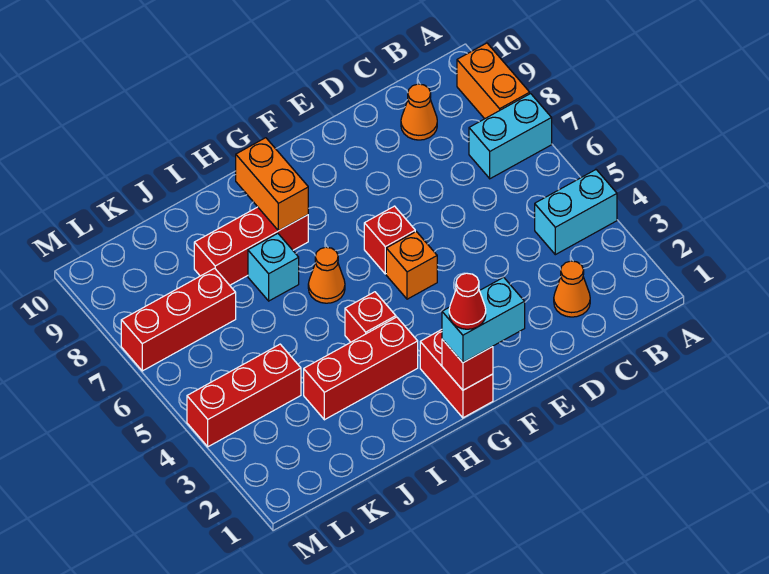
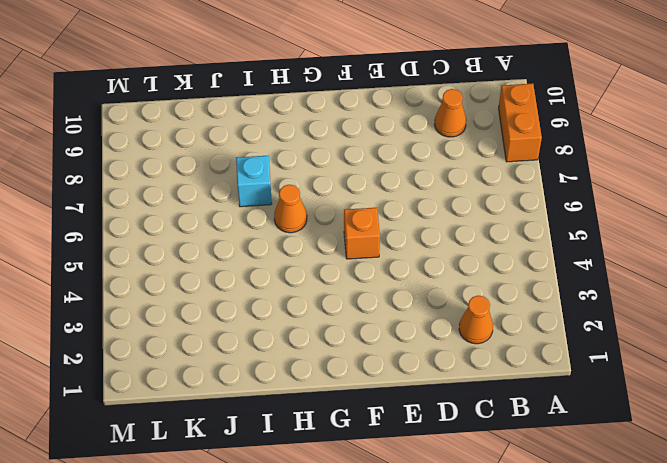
none -> cyan 1x2 brick [535,170,617,255]
none -> cyan 1x2 brick [469,94,552,179]
none -> red 1x1 brick [364,206,415,274]

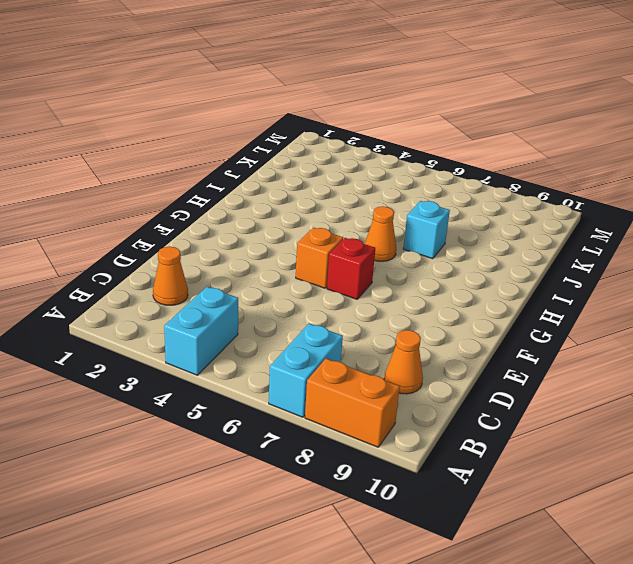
none -> red 1x2 brick [420,330,493,418]
none -> red 1x3 brick [304,317,418,420]
none -> red 1x1 brick [345,292,396,342]

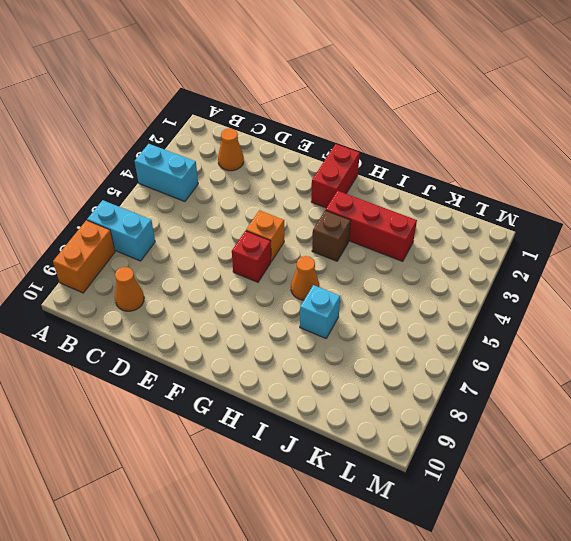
brown 1x1 brick [312,210,351,261] -> red 1x1 brick [345,292,396,342]
none -> red 1x3 brick [194,207,308,285]
none -> red 1x3 brick [187,344,301,447]
none -> red 1x3 brick [121,268,236,371]

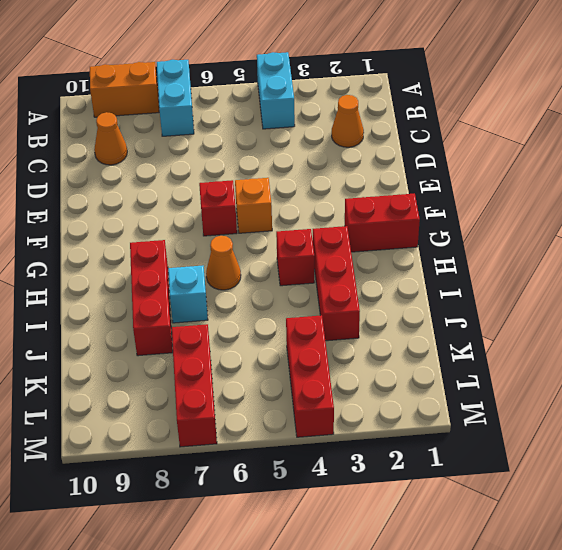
none -> red 1x1 brick [442,339,493,390]
none -> orange 1x2 brick [236,138,308,231]
none -> cyan 1x2 brick [442,277,525,363]

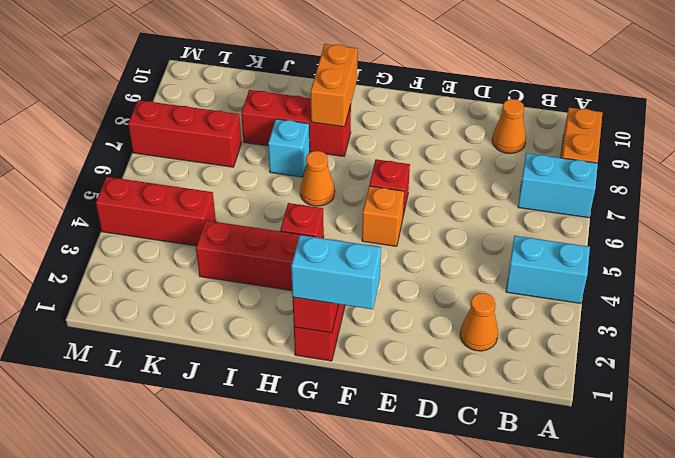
none -> red 1x1 cone [449,273,486,329]

